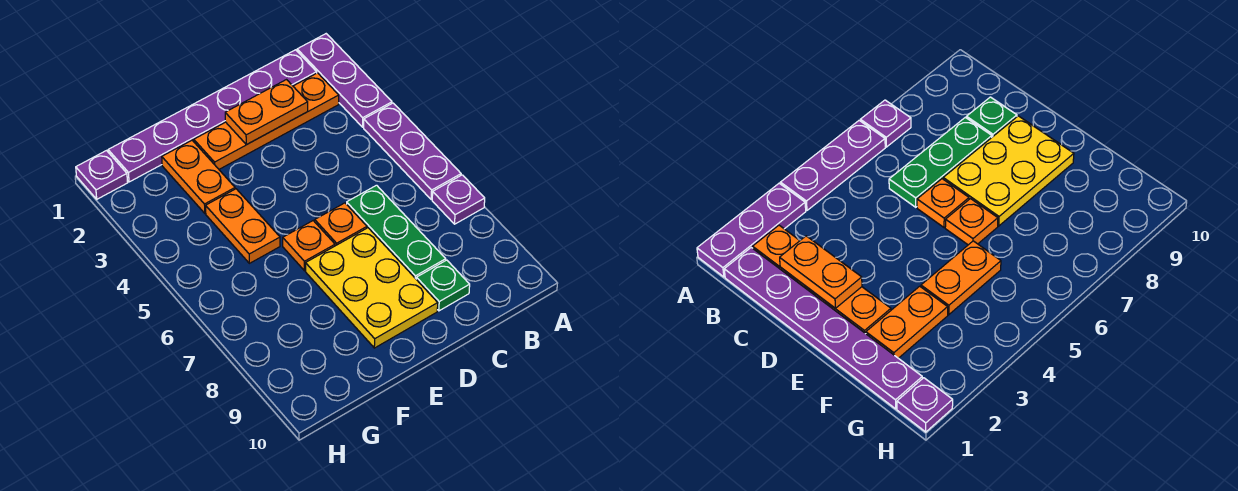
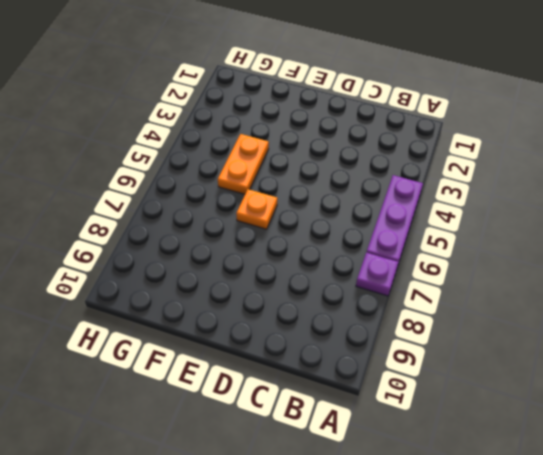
none -> purple 1x3 plate [297,34,392,127]
none -> purple 1x6 plate [108,50,317,182]
none -> orange 1x4 plate [194,73,339,169]

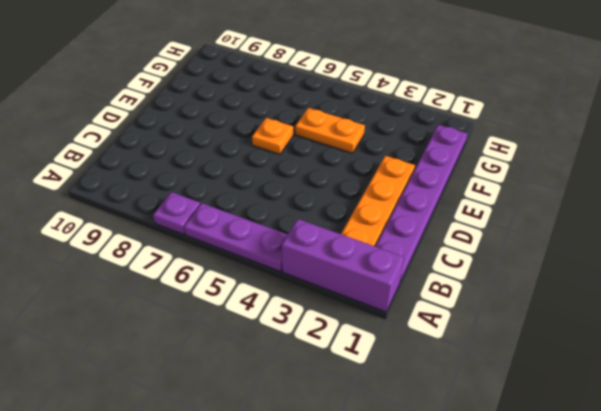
purple 1x3 brick [282,219,404,312] -> purple 1x3 plate [297,34,392,127]
none -> green 1x3 plate [347,185,446,279]
none -> green 1x1 plate [416,260,470,311]
none -> orange 1x1 plate [315,203,367,246]

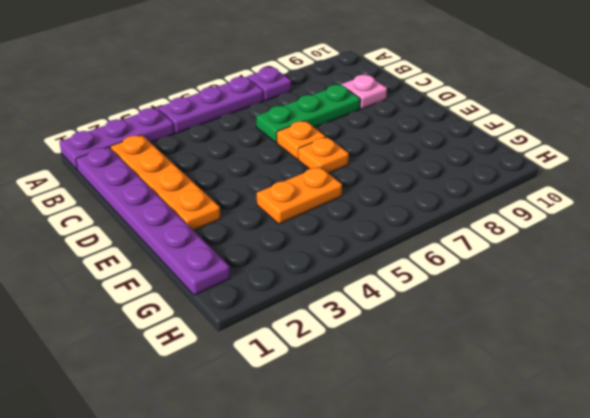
pink 1x1 plate [341,75,387,109] -> green 1x1 plate [416,260,470,311]
none -> yellow 2x3 plate [306,228,438,348]
none -> orange 1x2 plate [162,140,235,213]
none -> purple 1x1 plate [76,151,128,199]

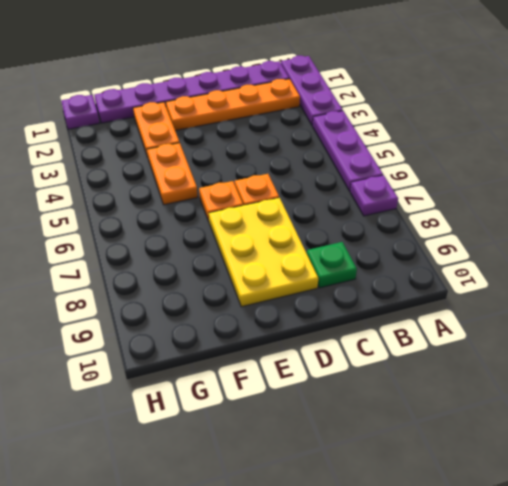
none -> green 1x3 plate [347,185,446,279]
none -> orange 1x2 plate [225,80,308,145]

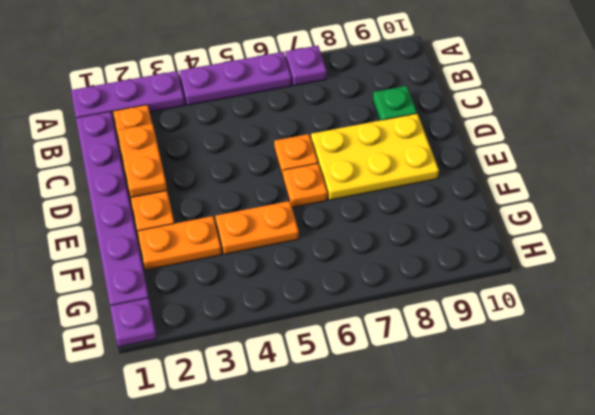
none -> green 1x3 plate [347,185,446,279]

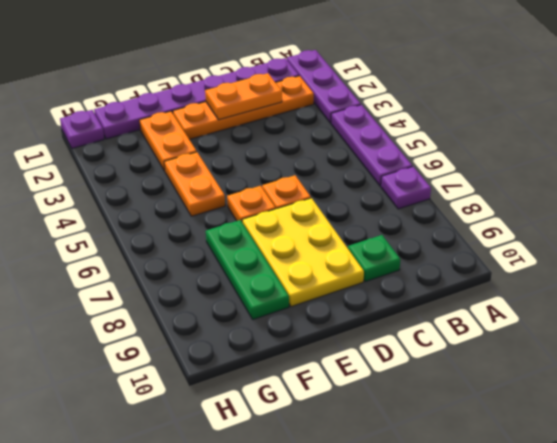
green 1x3 plate [206,220,289,319] -> green 1x3 plate moved to [347,185,446,279]

